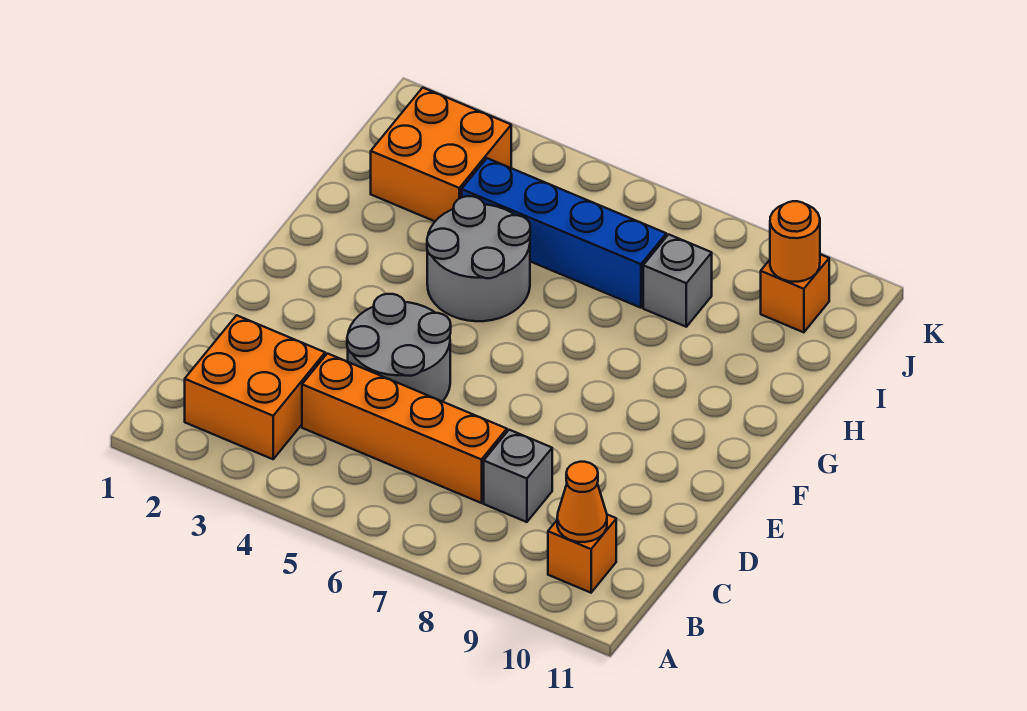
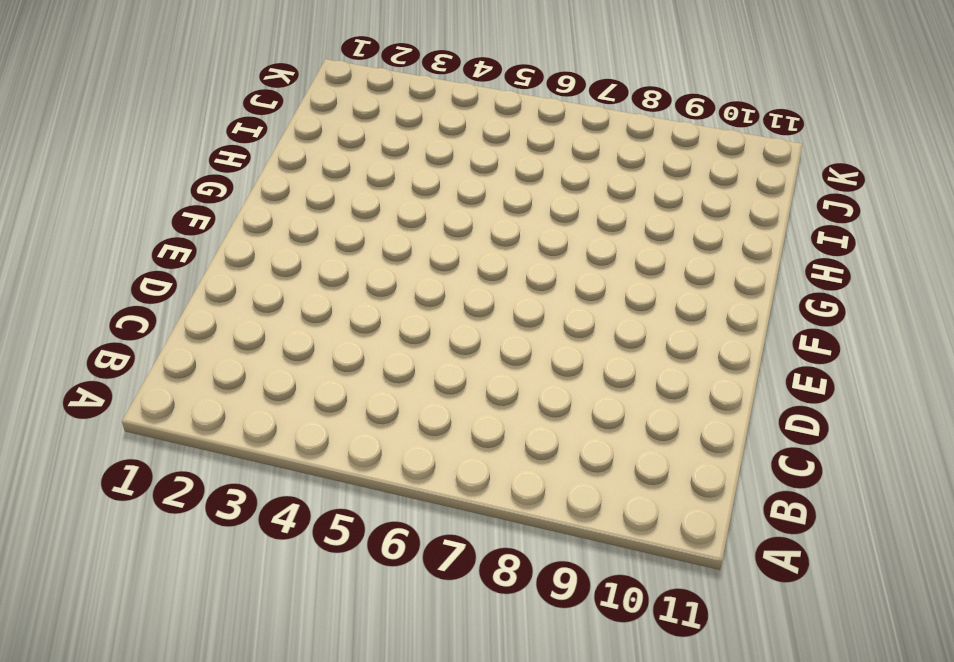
none -> orange 2x2 brick [185,315,325,459]
none -> orange 1x1 brick [548,515,616,593]
none -> orange 1x4 brick [302,354,507,503]

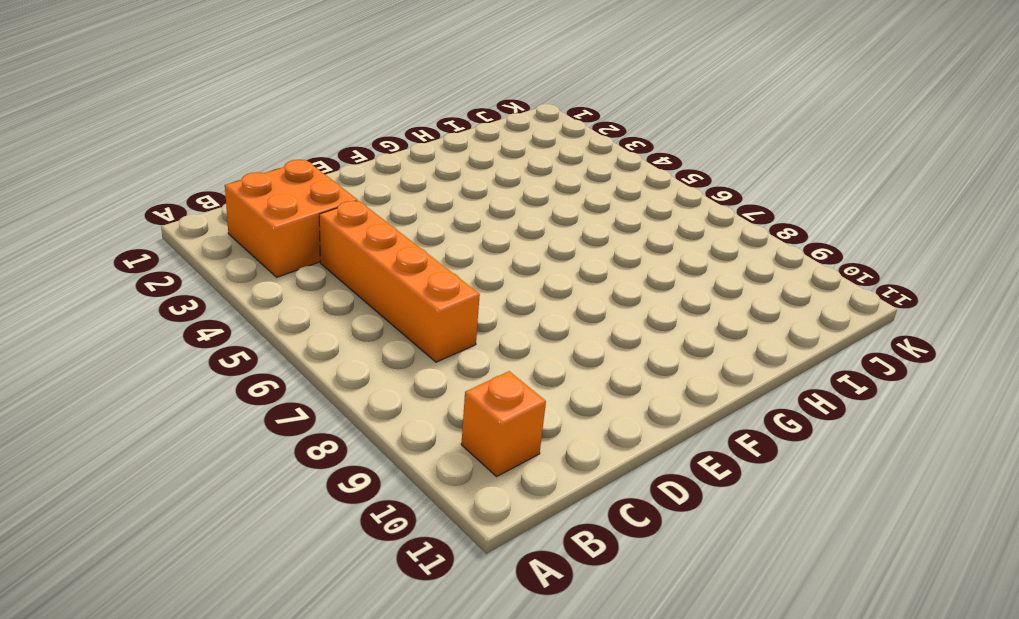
none -> grey 1x1 brick [484,430,552,522]
none -> grey 2x2 round brick [347,294,451,402]
none -> grey 2x2 round brick [427,196,530,321]

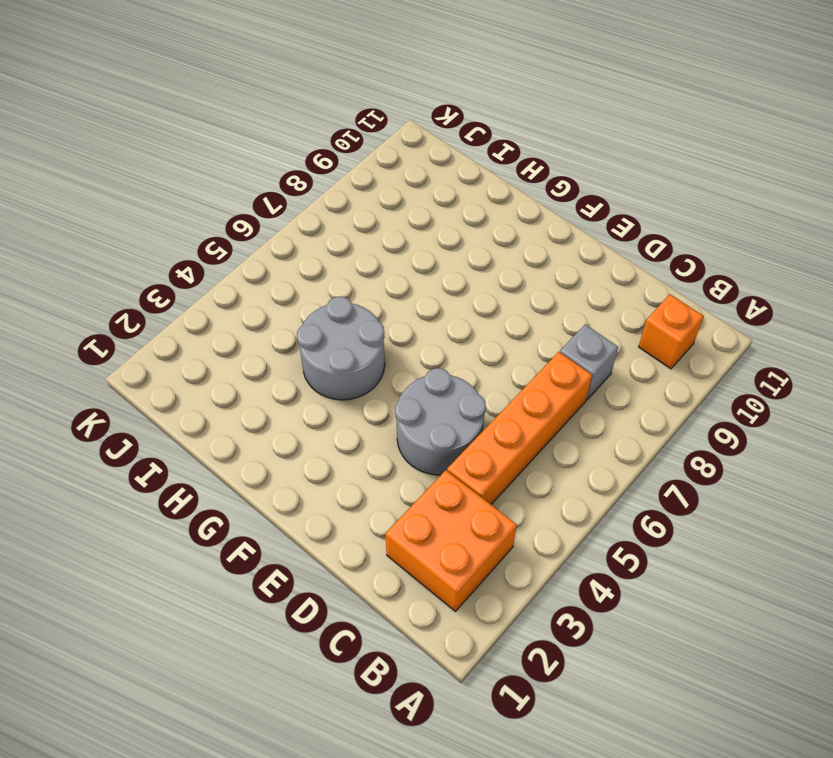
none -> orange 2x2 brick [371,88,511,221]
none -> blue 1x4 brick [462,158,666,308]
none -> grey 1x1 brick [643,234,712,327]

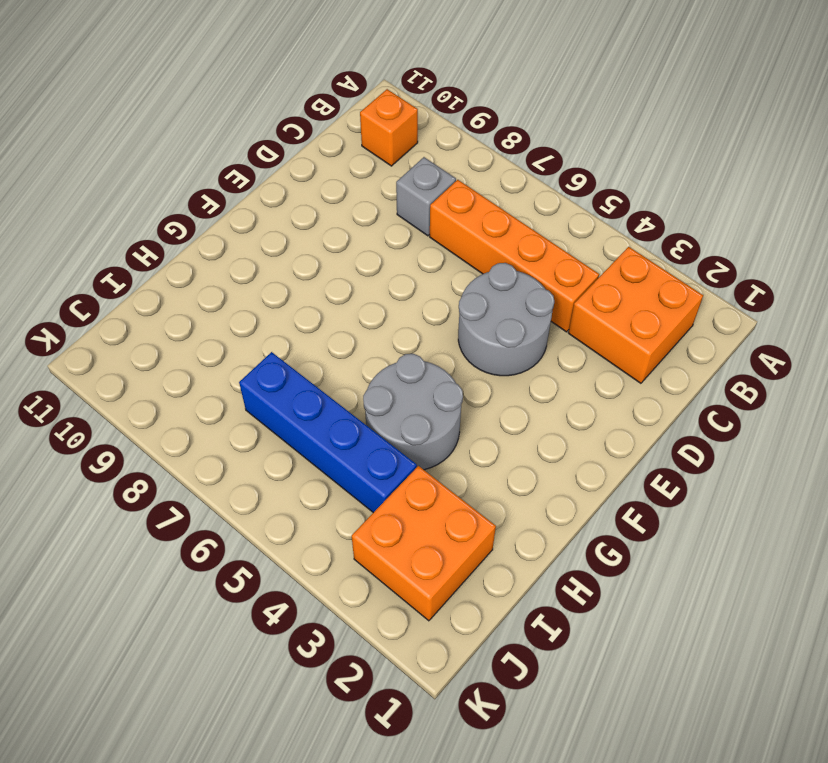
none -> grey 1x1 brick [643,234,712,327]
none -> orange 1x1 brick [761,254,829,332]
none -> orange 1x1 cone [557,462,607,542]

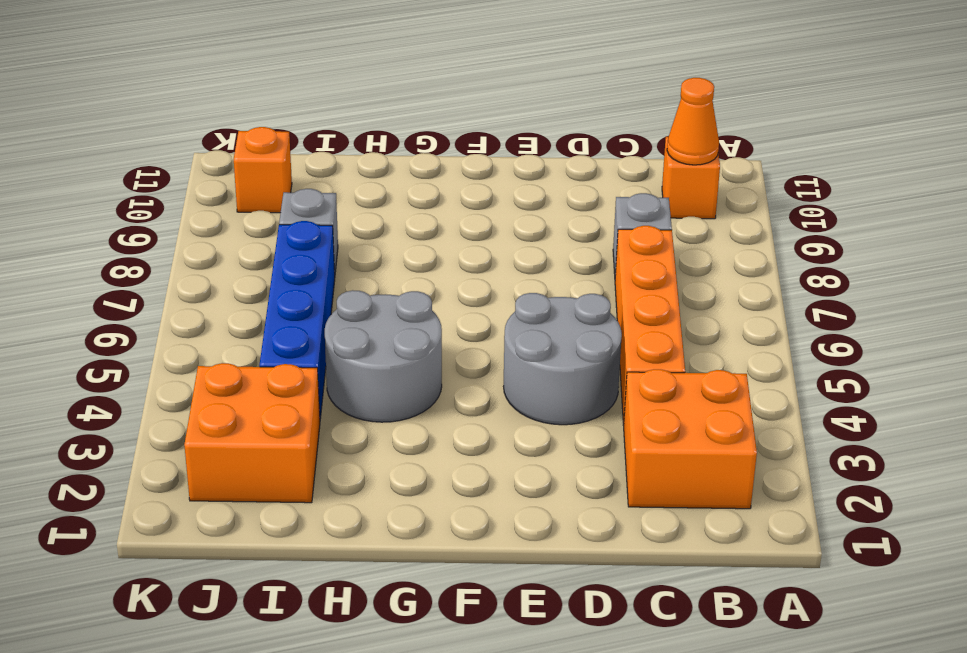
none -> orange 1x1 round brick [770,201,820,282]

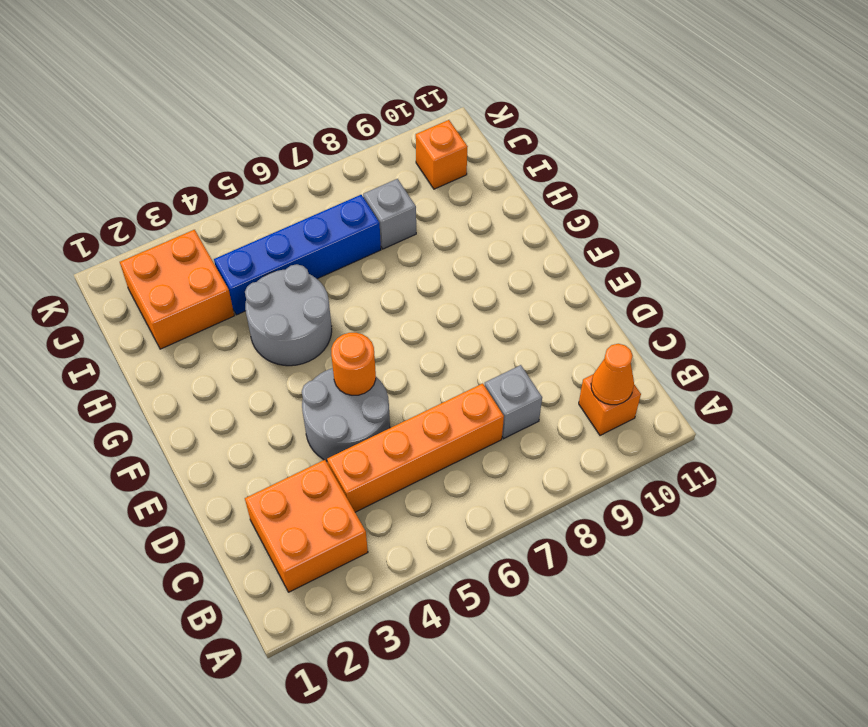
orange 1x1 round brick [331,333,376,395] -> orange 1x1 round brick moved to [770,201,820,282]

